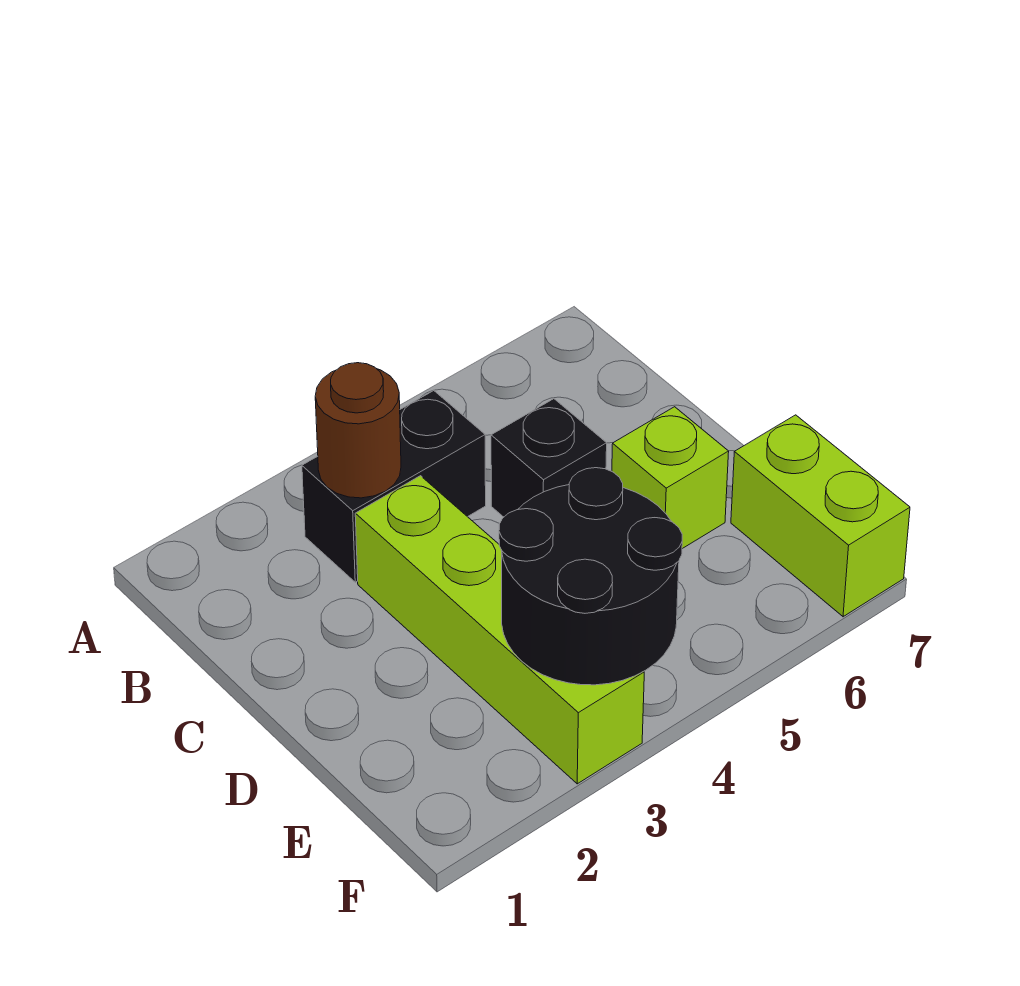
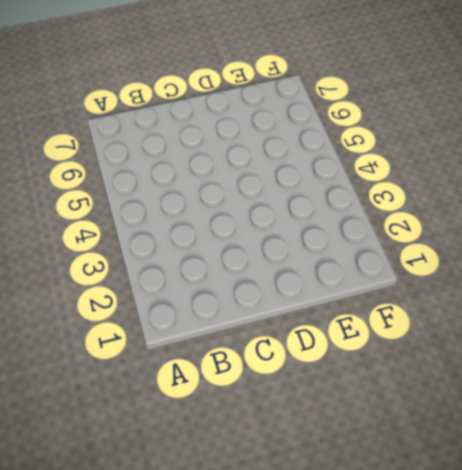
none -> black 1x2 brick [302,390,486,582]
none -> lime 1x4 brick [355,476,644,784]

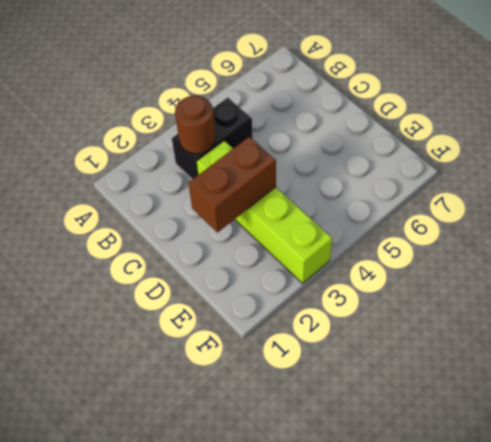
brown 1x2 brick [188,137,276,233] -> none
none -> black 1x1 brick [491,399,607,517]
none -> lime 1x1 brick [612,407,729,549]

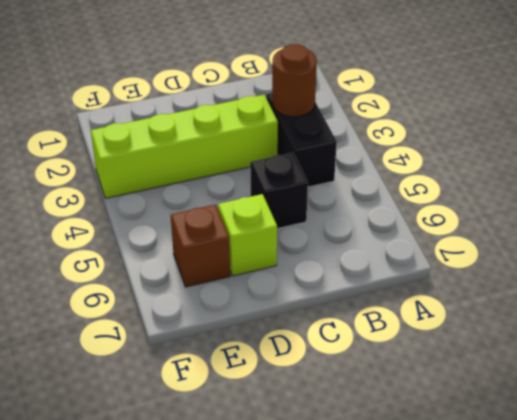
brown 1x1 brick [171,204,230,287] -> none
none -> lime 1x2 brick [731,415,910,617]
none -> black 2x2 round brick [499,468,682,685]

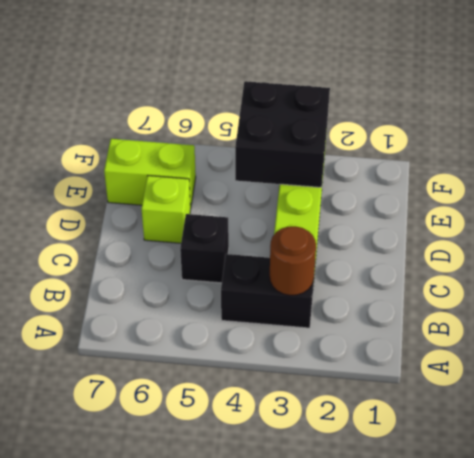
black 2x2 brick [235,81,330,188] -> black 2x2 round brick [499,468,682,685]
lime 1x2 brick [104,139,196,209] -> lime 1x2 brick turned to [731,415,910,617]

